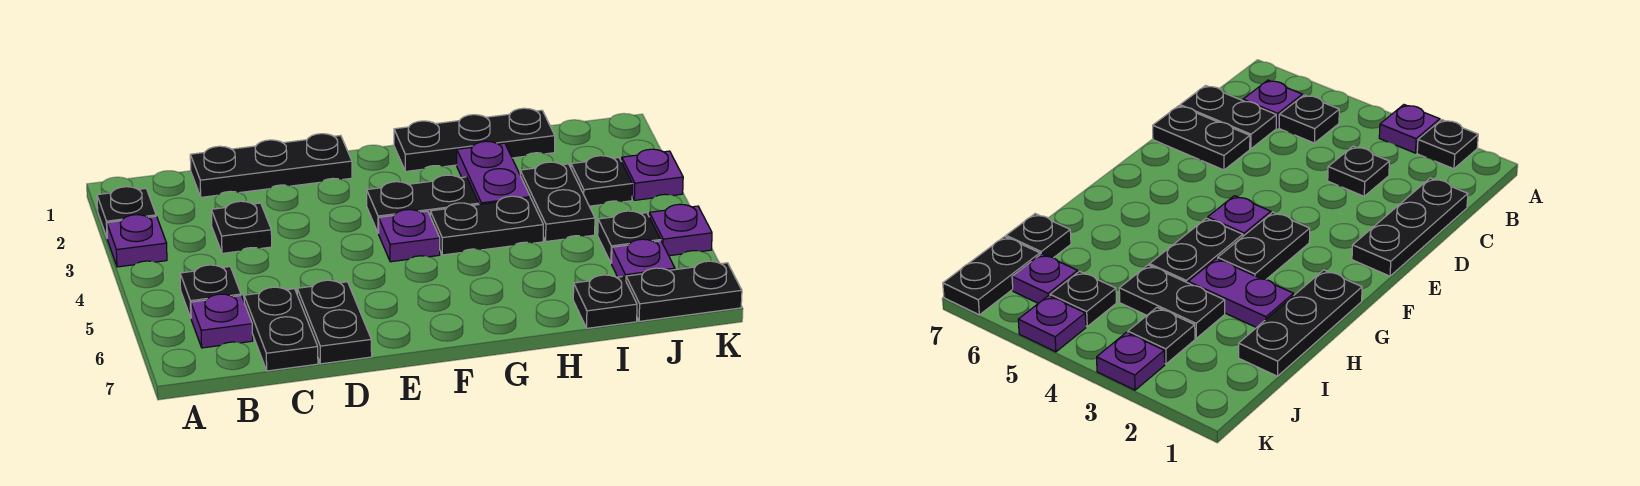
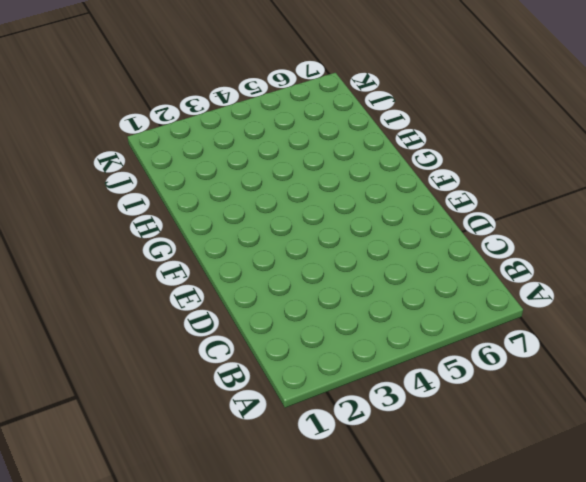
none -> black 1x1 plate [97,187,156,237]
none -> purple 1x1 plate [107,215,167,267]
none -> black 1x1 plate [180,265,241,317]

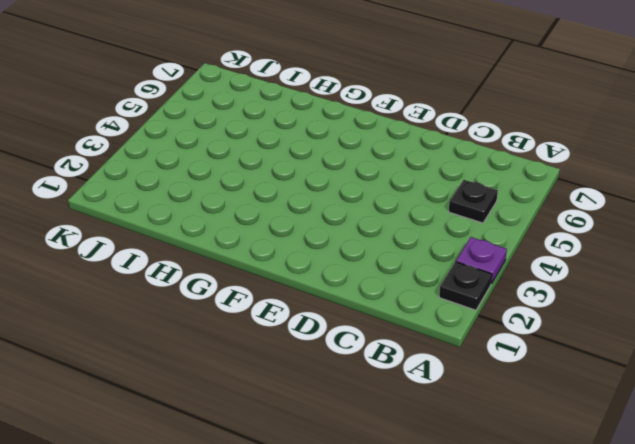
none -> purple 1x1 plate [191,294,253,348]
none -> black 1x3 plate [190,134,352,197]
none -> black 1x1 plate [211,201,272,253]

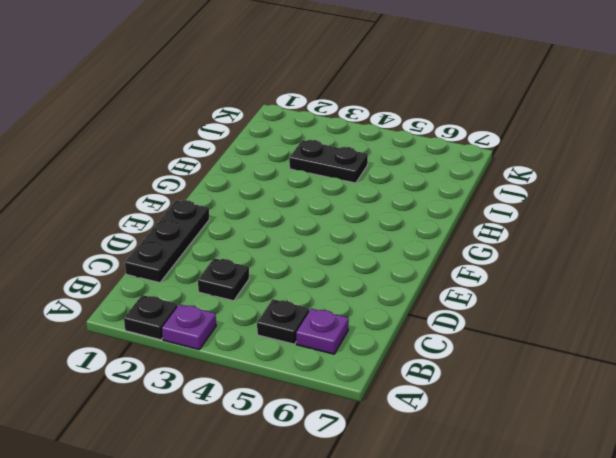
none -> black 1x2 plate [244,287,318,371]
none -> black 1x2 plate [297,280,372,364]
none -> black 1x2 plate [367,175,479,233]

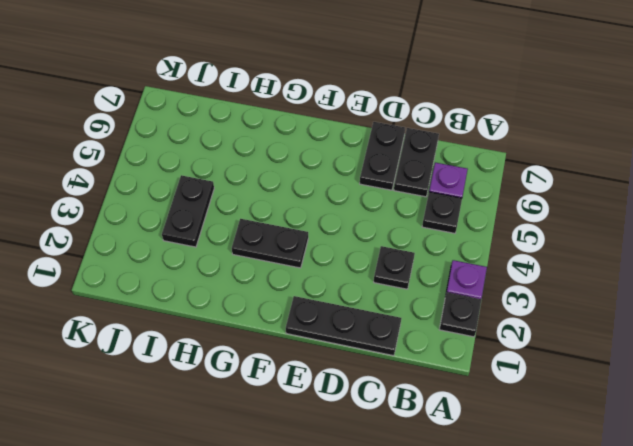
none -> purple 1x1 plate [379,210,440,262]
none -> black 1x3 plate [394,108,555,171]
none -> black 1x2 plate [430,196,543,255]

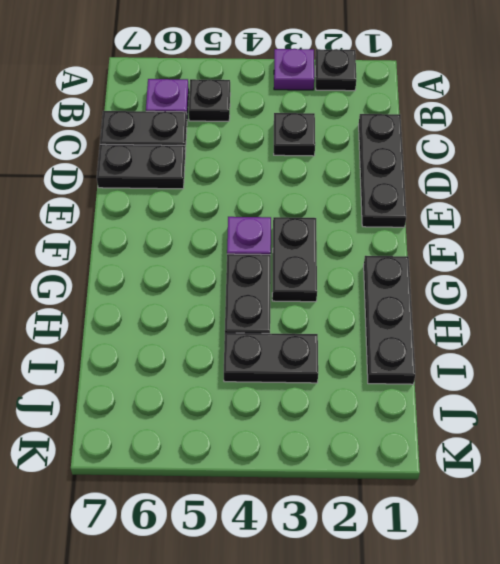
none -> purple 1x2 plate [457,141,530,205]
none -> black 1x1 plate [573,275,637,328]
none -> black 1x1 plate [571,156,632,206]

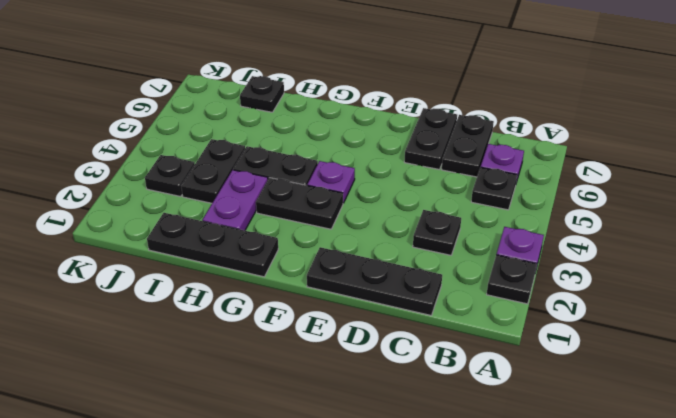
none -> black 1x1 plate [598,211,661,263]
none -> purple 1x1 plate [612,239,675,280]
none -> black 1x2 plate [626,261,742,321]

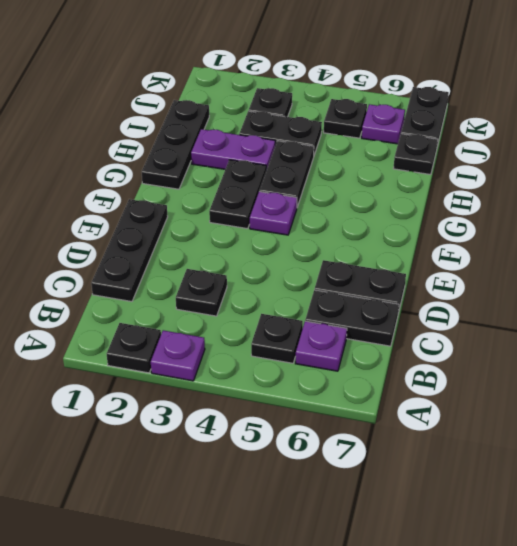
none -> purple 1x1 plate [622,149,683,200]
none -> purple 1x1 plate [649,204,712,256]

